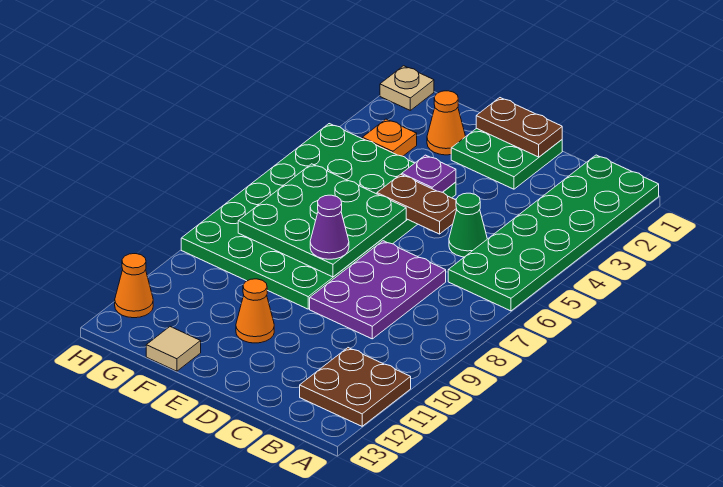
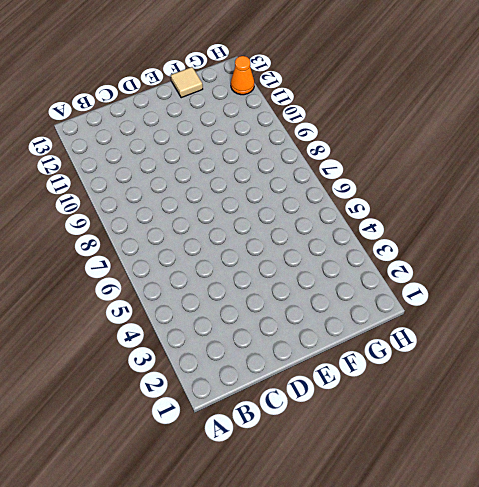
none -> green 2x6 plate [448,155,659,311]
none -> brown 2x2 plate [300,348,411,426]
none -> green 1x1 cone [449,193,487,257]

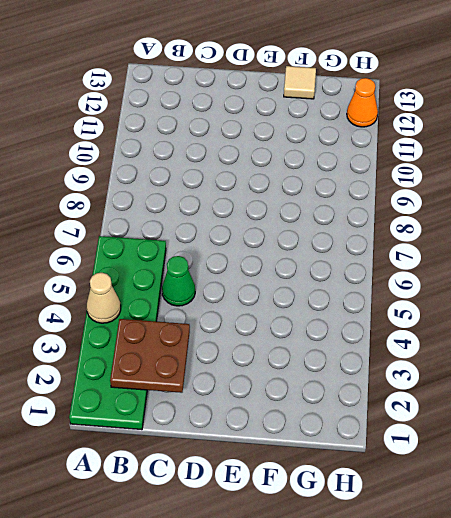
tan 1x1 cone [87,273,121,323] -> none
brown 2x2 plate [110,319,190,393] -> brown 2x2 plate moved to [300,348,411,426]
none -> purple 2x3 plate [310,241,446,339]
none -> green 2x2 plate [451,128,562,189]
none -> green 4x6 plate [181,124,456,309]

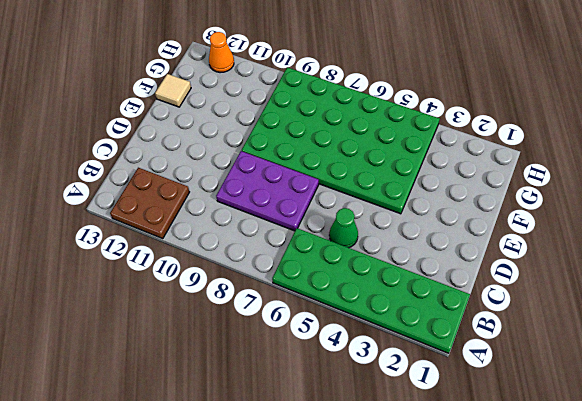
none -> green 2x2 plate [451,128,562,189]
none -> orange 1x1 cone [236,279,274,343]
none -> orange 1x1 cone [427,91,465,155]

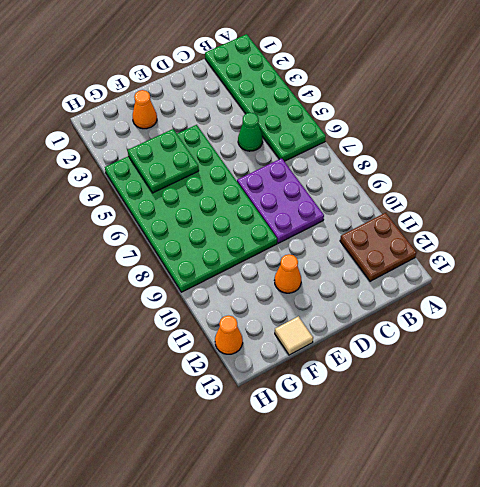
green 2x2 plate [128,129,199,193] -> green 2x2 plate moved to [451,128,562,189]
none -> orange 1x1 plate [362,119,417,156]
none -> tan 1x1 plate [380,66,434,110]
none -> brown 1x2 plate [476,98,562,157]

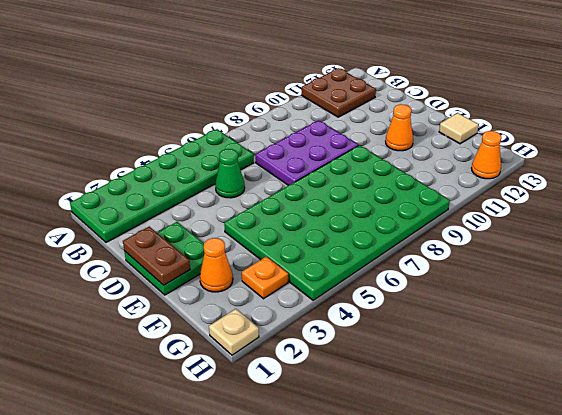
none -> brown 1x2 plate [377,174,457,234]
none -> purple 1x1 plate [402,155,456,192]
none -> green 3x3 plate [238,164,406,277]

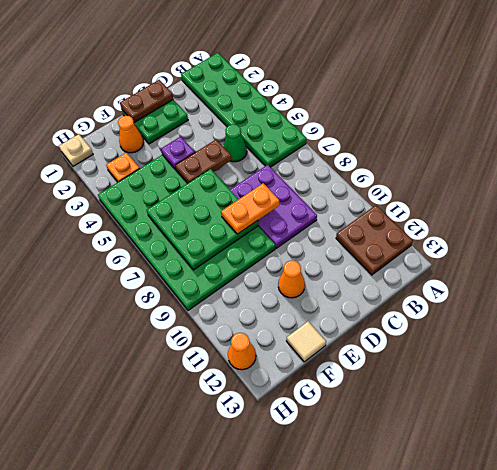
orange 1x2 plate [221,183,279,234] -> purple 1x1 cone [310,195,349,259]

